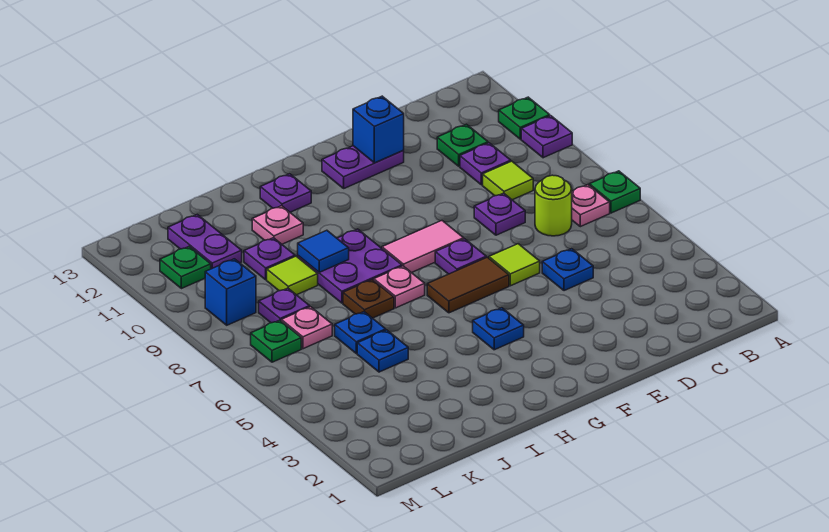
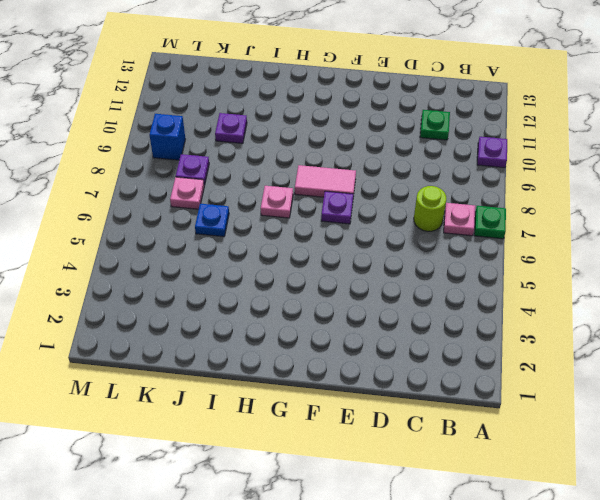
none -> green 1x1 plate [499,97,550,139]
none -> lime 1x1 tile [483,161,533,200]
none -> purple 1x1 plate [460,143,511,185]
none -> blue 1x1 plate [542,249,593,291]

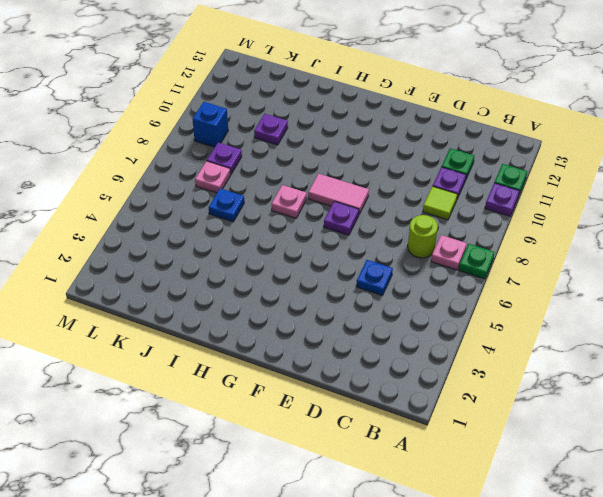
none -> purple 1x1 plate [474,193,525,235]
none -> lime 1x1 tile [489,244,540,286]
none -> purple 1x2 plate [322,146,404,188]
none -> brown 1x2 tile [427,257,509,313]

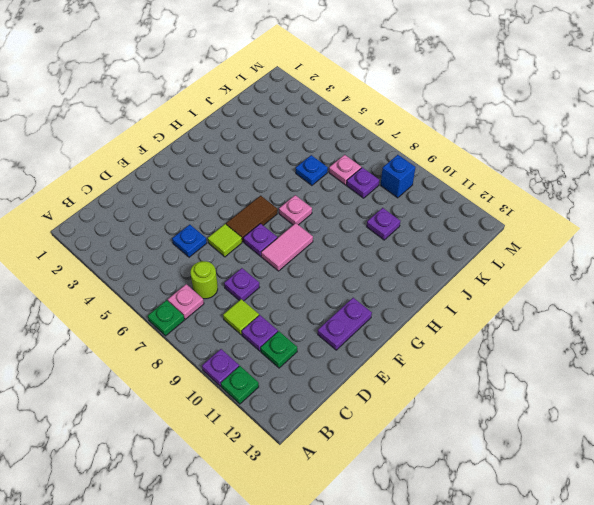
none -> blue 1x1 plate [473,308,524,350]
none -> purple 2x2 plate [298,229,402,303]
none -> purple 1x1 plate [260,174,311,212]
none -> brown 1x1 plate [343,280,394,318]

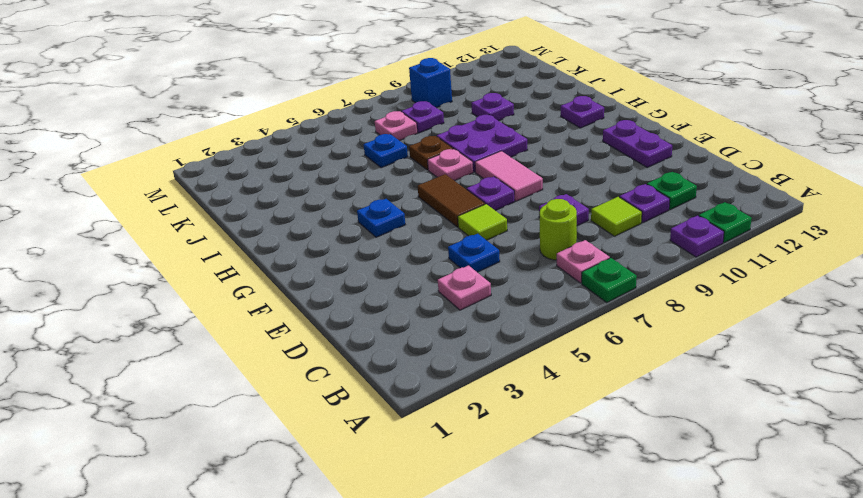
pink 1x1 plate [438,266,491,310] -> pink 1x1 plate moved to [252,206,303,244]
none -> blue 1x1 plate [357,330,408,372]
none -> lime 1x1 tile [267,256,318,295]
none -> purple 1x2 plate [168,214,242,269]
none -> green 1x1 plate [251,320,301,362]

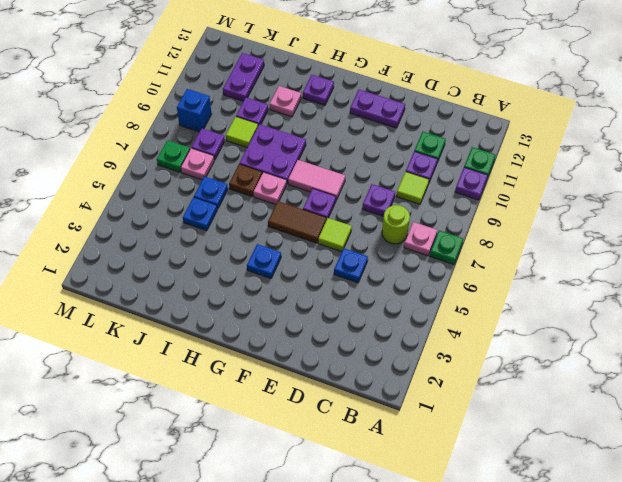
none -> green 1x1 plate [160,247,211,289]
none -> blue 1x1 brick [353,96,404,163]
none -> blue 1x1 tile [298,230,349,272]

